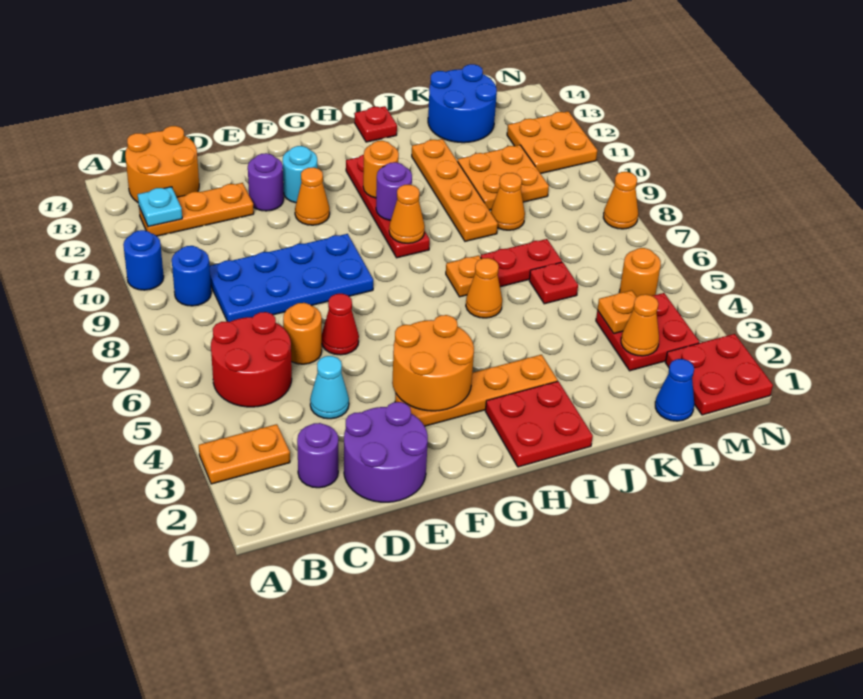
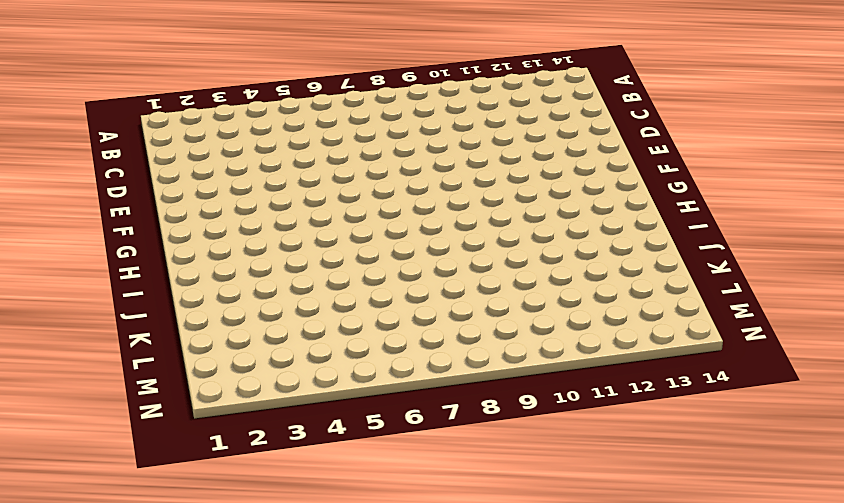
none -> orange 1x2 plate [199,424,290,484]
none -> blue 1x1 round brick [123,230,164,290]
none -> red 2x2 round brick [211,312,292,407]
none -> blue 1x1 round brick [172,246,211,306]

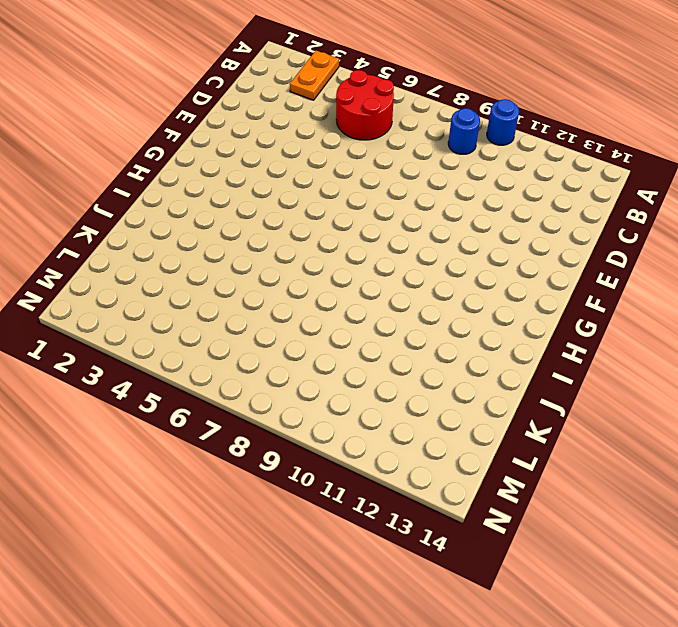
none -> orange 1x3 plate [139,183,254,236]
none -> orange 2x2 round brick [125,126,199,202]
none -> purple 1x1 round brick [297,423,338,488]
none -> blue 2x4 plate [209,234,373,322]

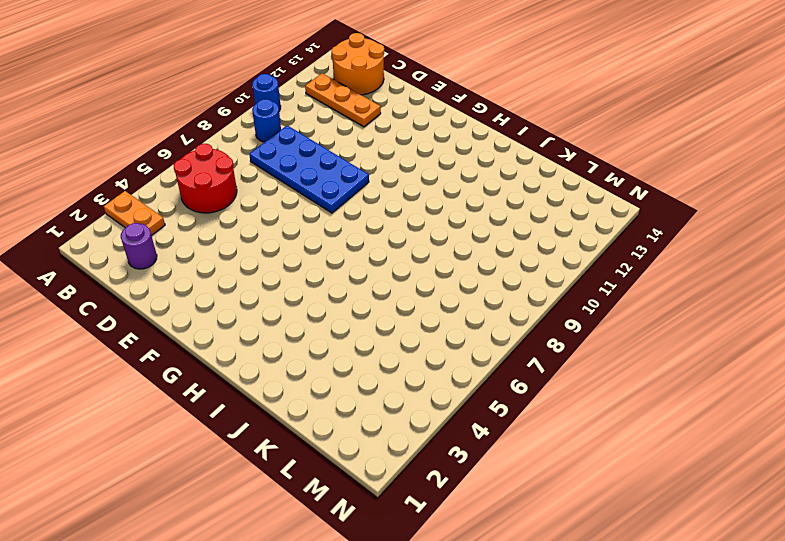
none -> purple 2x2 round brick [344,402,428,502]
none -> cyan 1x1 cone [310,356,349,419]
none -> orange 1x1 round brick [283,303,322,364]
none -> red 1x1 cone [322,294,359,355]

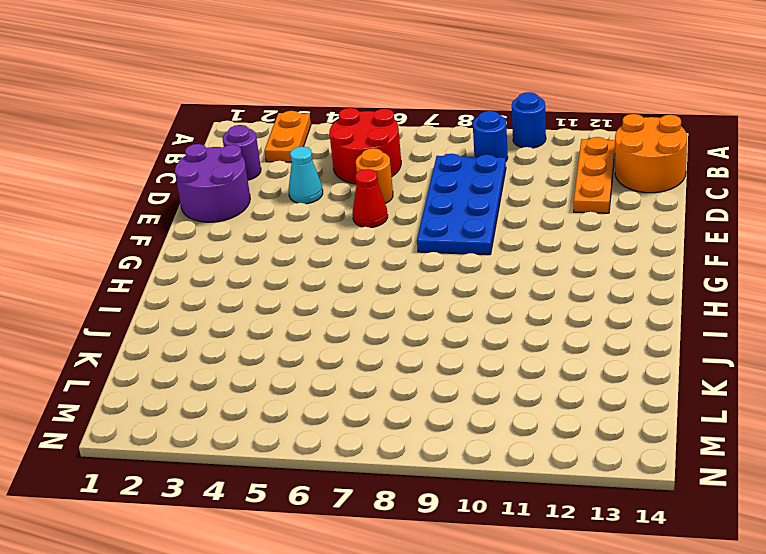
none -> purple 1x1 round brick [248,153,284,211]
none -> orange 1x4 plate [395,355,558,426]
none -> orange 1x1 cone [295,167,330,225]
none -> cyan 1x1 round brick [283,146,317,203]

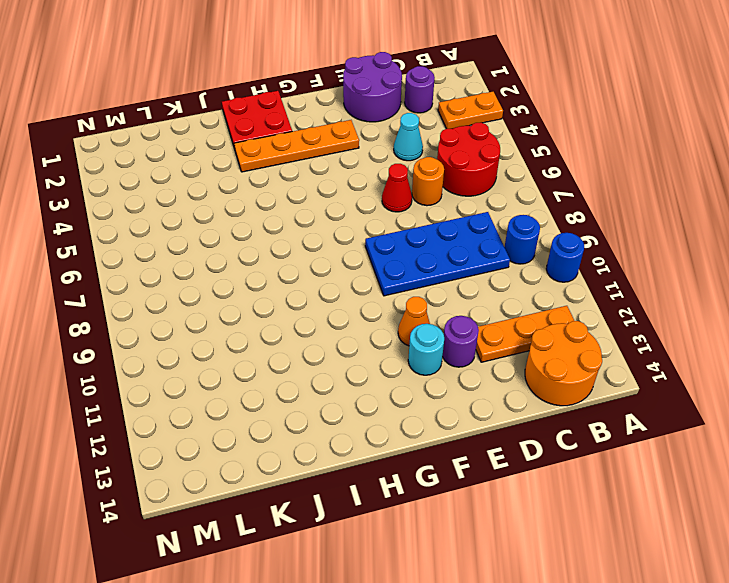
none -> red 1x4 plate [346,155,430,258]
none -> orange 1x1 cone [466,258,502,318]
none -> orange 1x1 plate [446,255,481,297]
none -> red 1x1 plate [355,106,397,142]

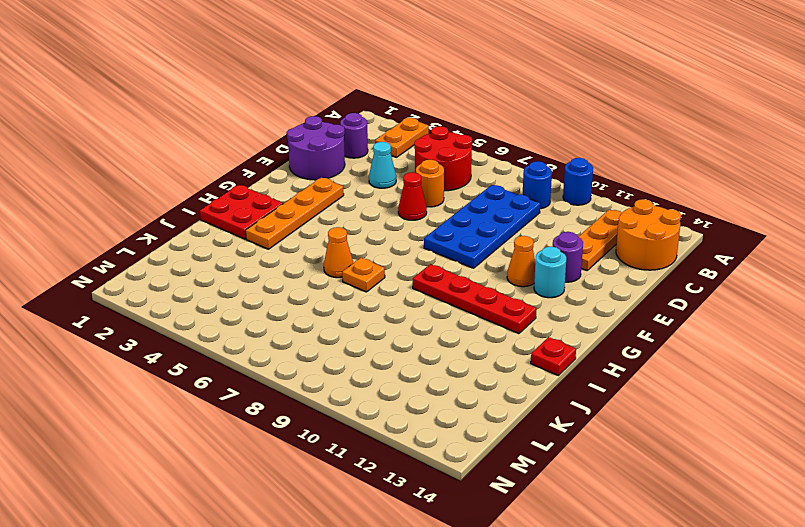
none -> red 1x2 plate [481,239,562,287]
none -> orange 1x4 plate [412,139,498,241]
none -> red 1x1 plate [529,262,578,304]
none -> orange 1x1 cone [491,173,525,230]

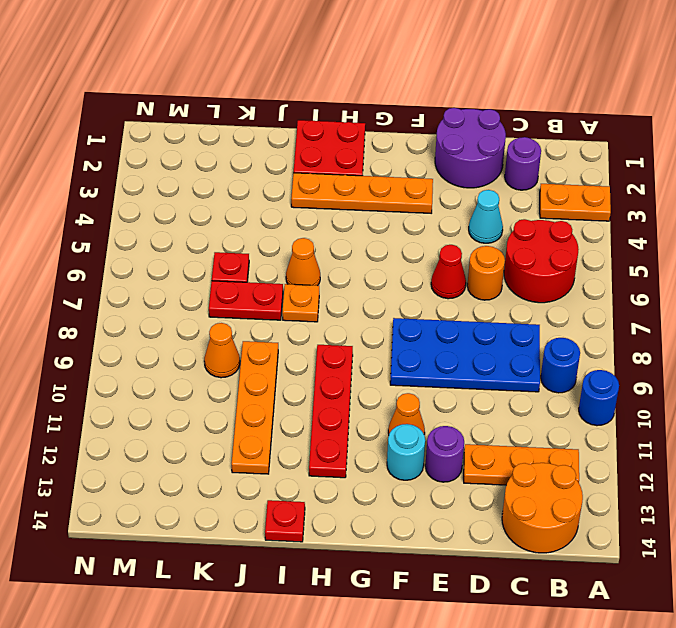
none -> orange 2x2 plate [458,145,549,210]
none -> blue 2x2 round brick [428,64,497,143]
none -> blue 1x1 cone [655,359,694,421]
none -> red 2x2 plate [596,293,699,371]

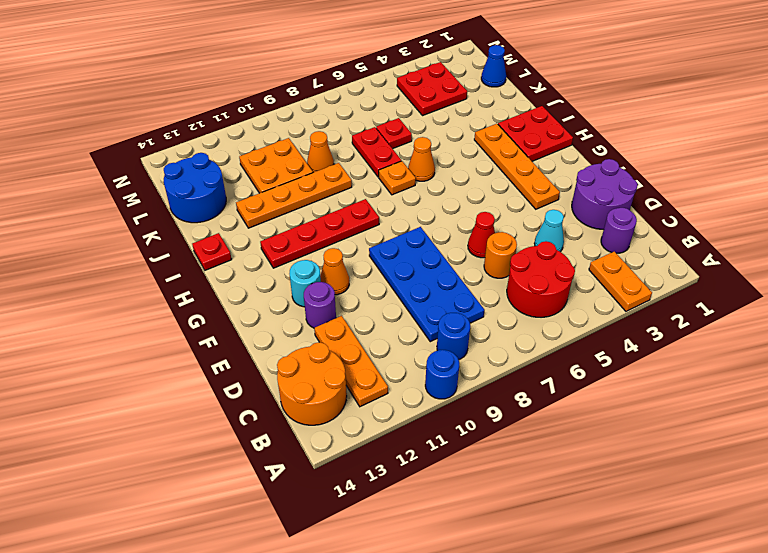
none -> red 2x2 plate [665,334,773,415]
none -> orange 1x1 round brick [619,248,661,297]
none -> orange 2x2 plate [507,111,597,174]
none -> orange 1x1 cone [603,172,638,229]

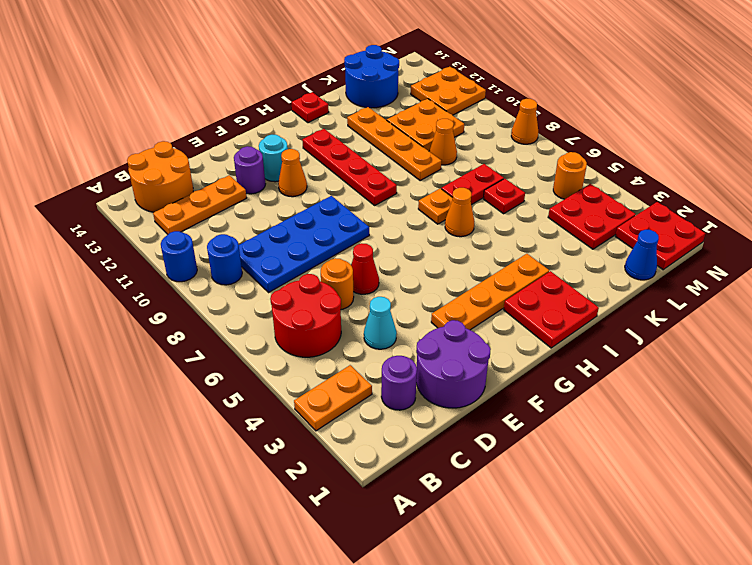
none -> cyan 1x1 plate [138,187,182,227]
none -> orange 2x2 round brick [392,315,474,411]
none -> orange 1x1 cone [389,185,425,243]
none -> purple 1x1 round brick [376,162,412,220]

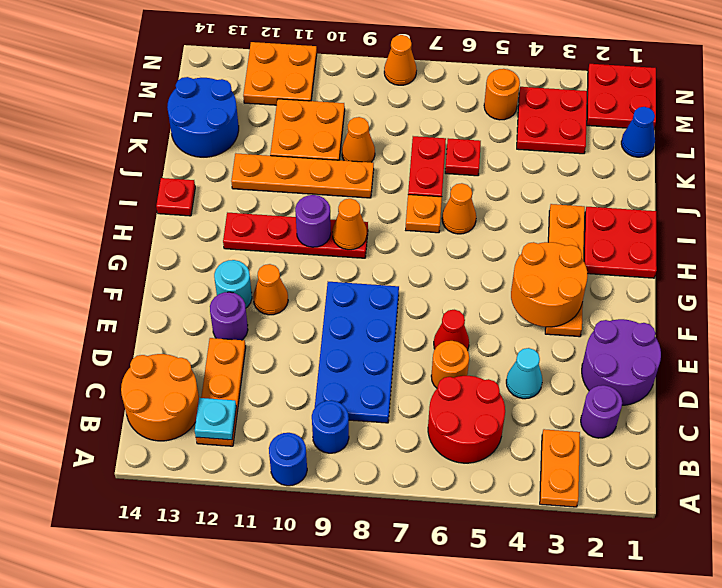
none -> orange 1x1 round brick [363,141,399,198]
none -> orange 1x1 cone [621,294,659,356]
none -> orange 1x1 plate [597,290,636,334]

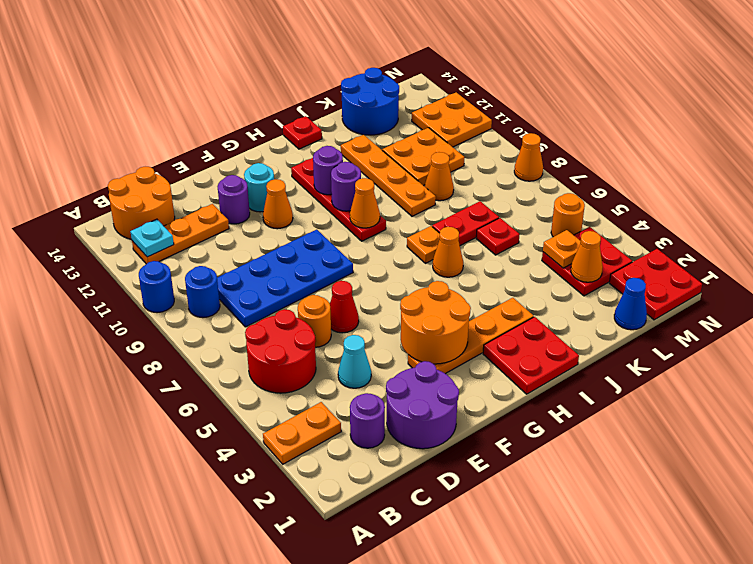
purple 1x1 round brick [313,146,343,195] -> orange 1x1 round brick [363,141,399,198]

